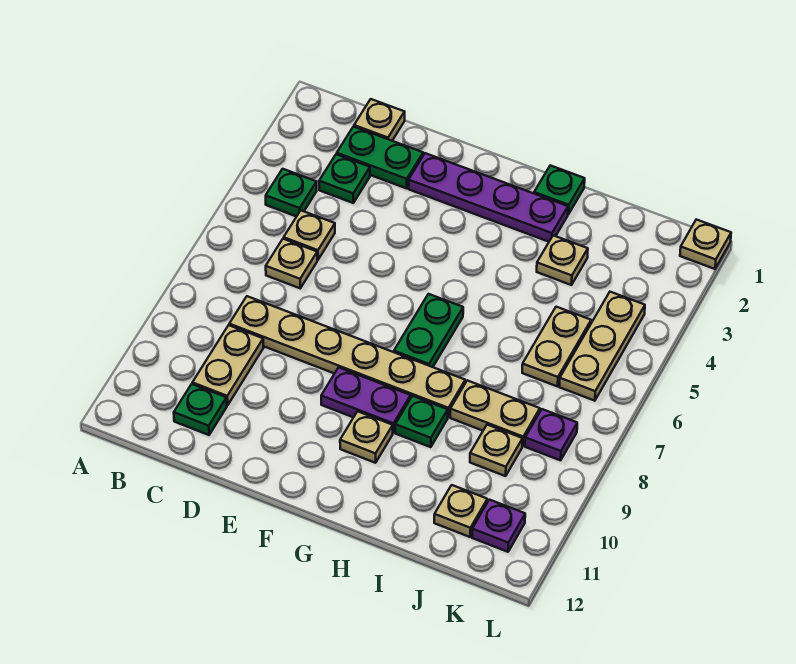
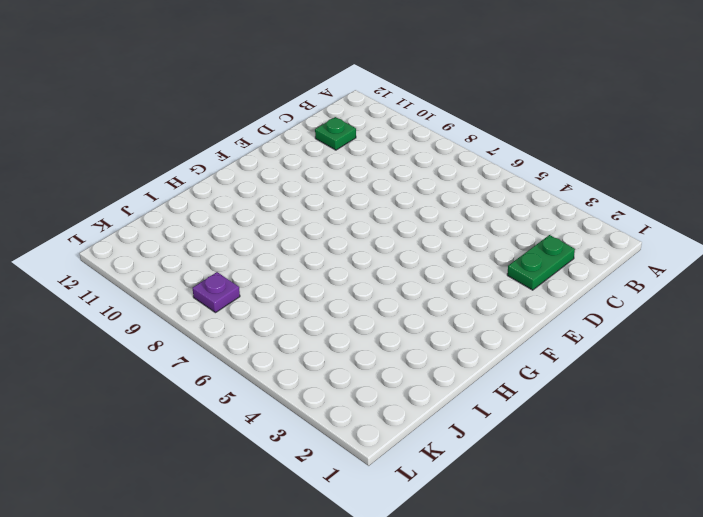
none -> green 1x1 plate [266,169,317,217]
none -> tan 1x1 plate [354,99,405,141]
none -> green 1x1 plate [319,154,370,203]

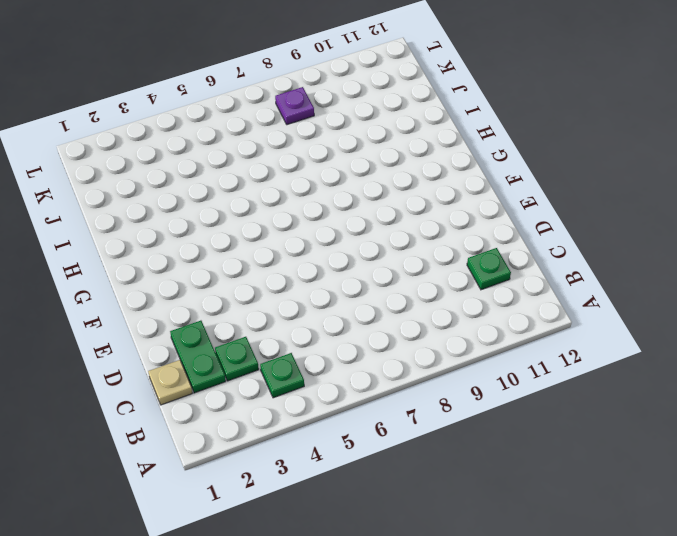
none -> tan 1x1 plate [284,211,335,260]
none -> tan 1x1 plate [266,239,317,288]
none -> tan 1x6 plate [229,296,465,417]

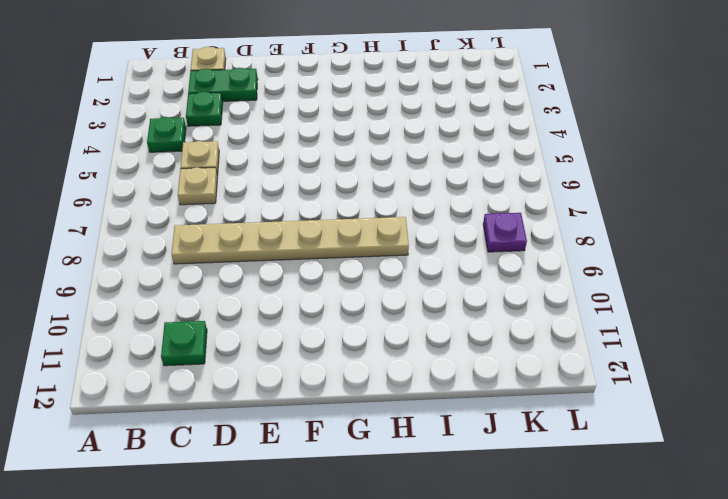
none -> tan 1x2 plate [192,325,263,405]
none -> purple 1x4 plate [409,153,568,242]
none -> purple 1x2 plate [321,367,411,433]

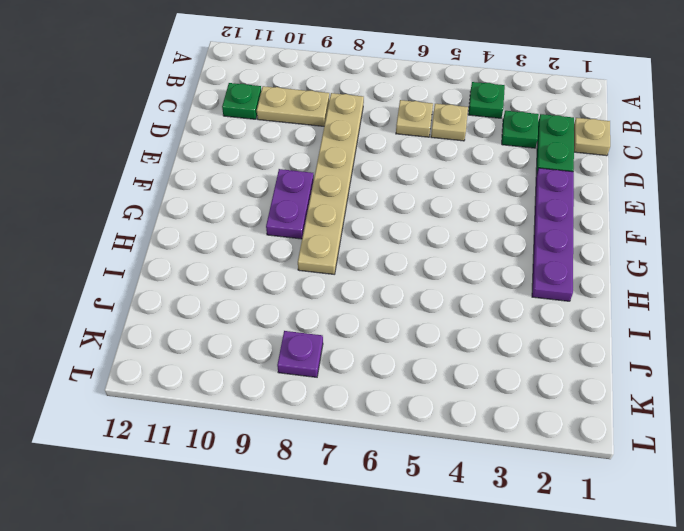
none -> green 1x2 plate [394,294,463,367]
none -> tan 1x1 plate [340,411,393,463]
none -> green 1x1 plate [534,165,585,214]

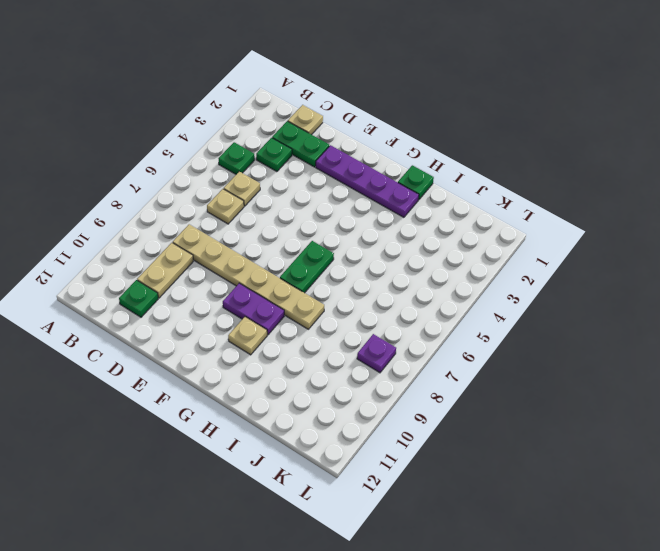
none -> green 1x1 plate [395,396,448,447]
none -> tan 1x1 plate [537,235,588,285]
none -> tan 1x2 plate [450,380,540,446]

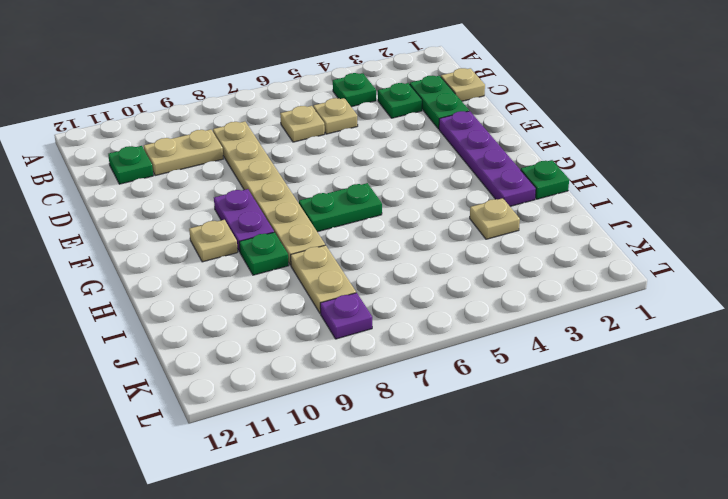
none -> tan 1x2 plate [522,307,591,386]
none -> tan 1x1 plate [470,425,523,476]
none -> tan 1x1 plate [434,485,487,537]

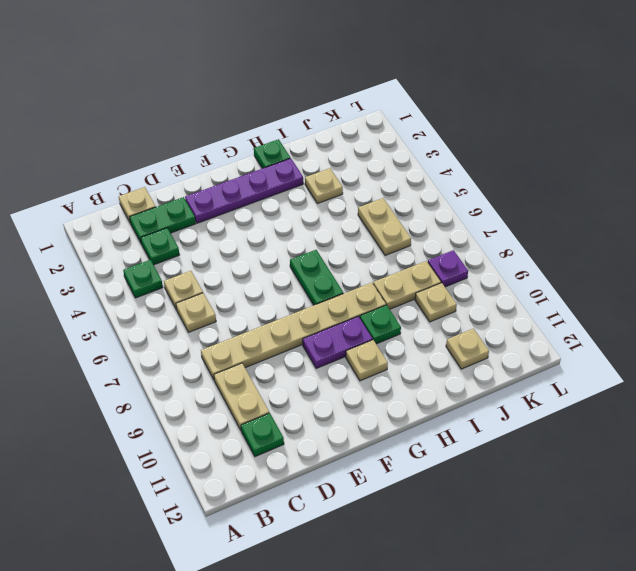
none -> tan 1x3 plate [559,292,645,401]
none -> purple 1x1 plate [472,500,525,552]
none -> tan 1x1 plate [680,220,731,269]

